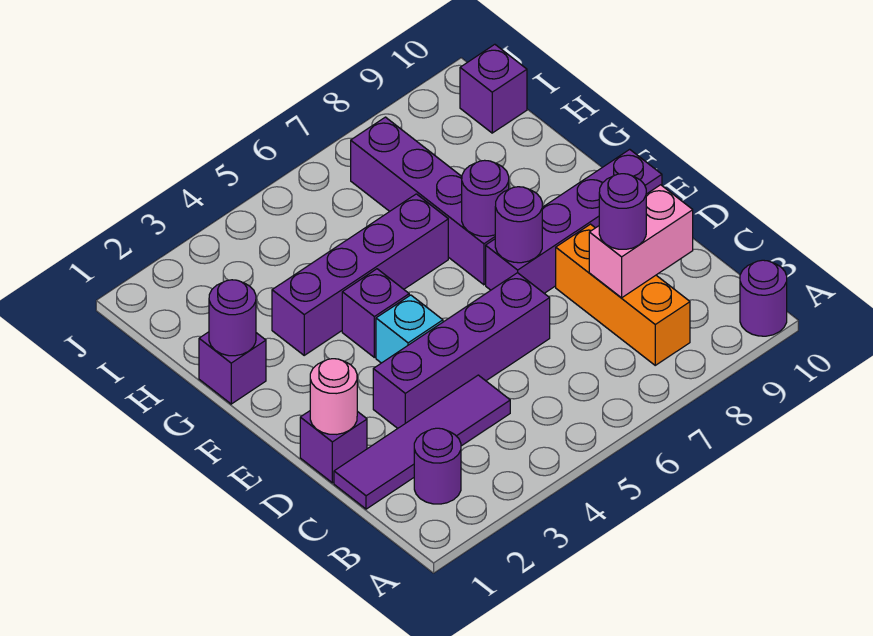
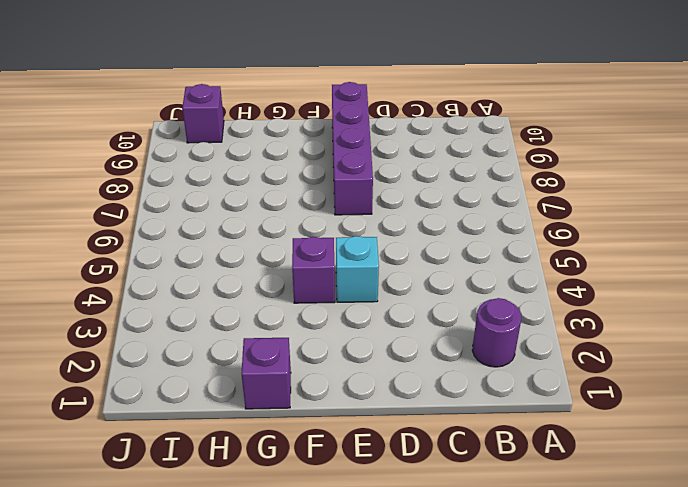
none -> purple 1x1 round brick [740,260,787,336]
none -> orange 1x3 brick [556,224,690,365]
none -> purple 1x4 tile [334,375,510,509]

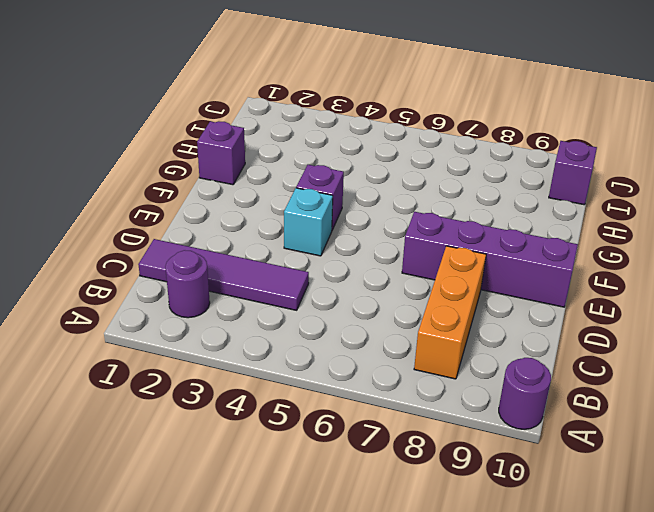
none -> purple 1x1 brick [300,411,367,483]
none -> purple 1x4 brick [373,273,550,428]
none -> purple 1x4 brick [351,117,495,285]

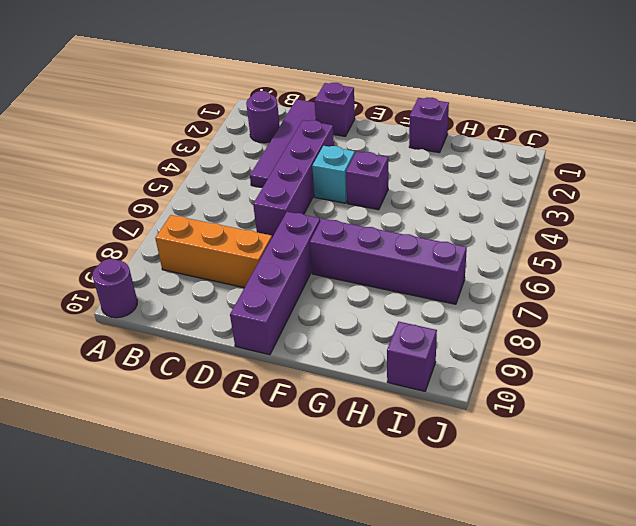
none -> purple 1x4 brick [272,194,448,355]
none -> pink 1x2 brick [589,185,693,298]
none -> pink 1x1 round brick [310,359,357,434]

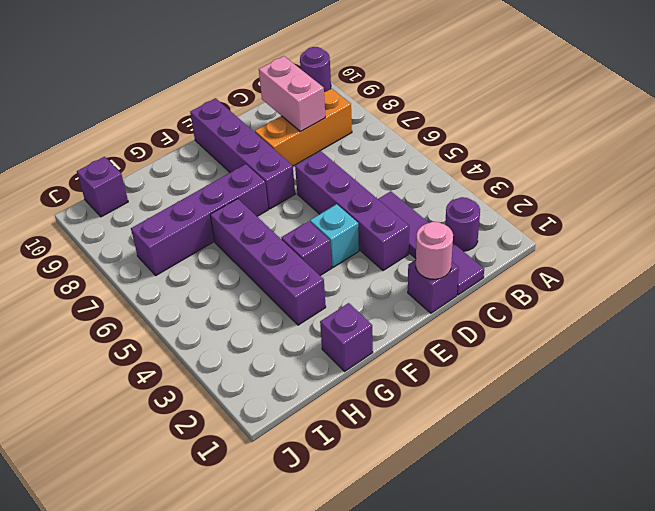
none -> purple 1x1 round brick [495,187,542,263]
none -> purple 1x1 round brick [462,160,509,236]
none -> purple 1x1 round brick [209,280,256,356]

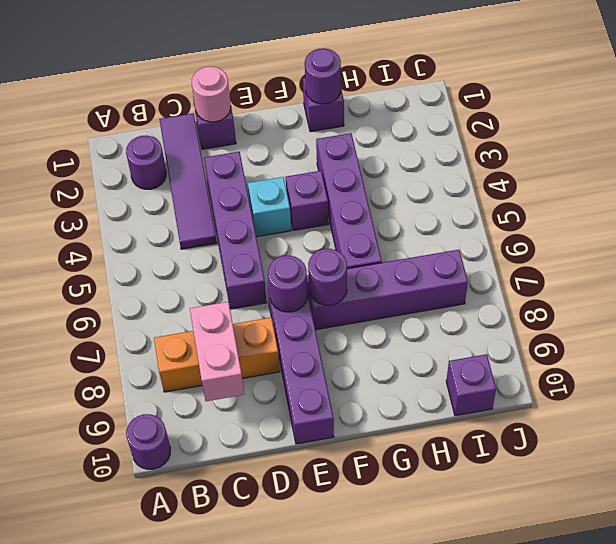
none -> purple 1x1 round brick [599,174,646,249]

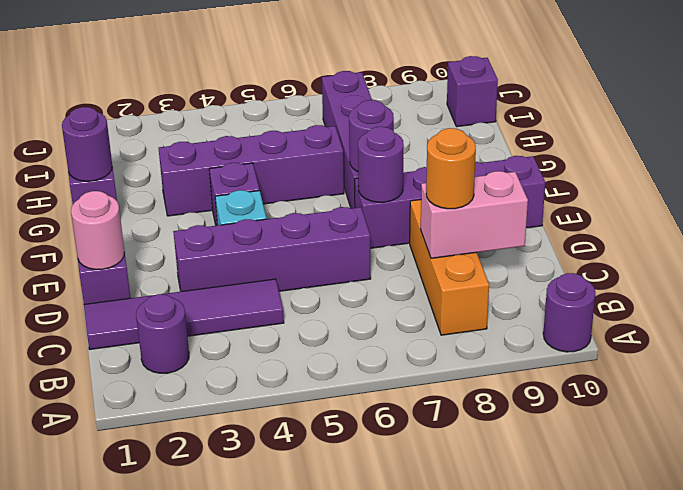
orange 1x1 round brick [426,128,476,209] -> purple 1x1 round brick [599,174,646,249]

